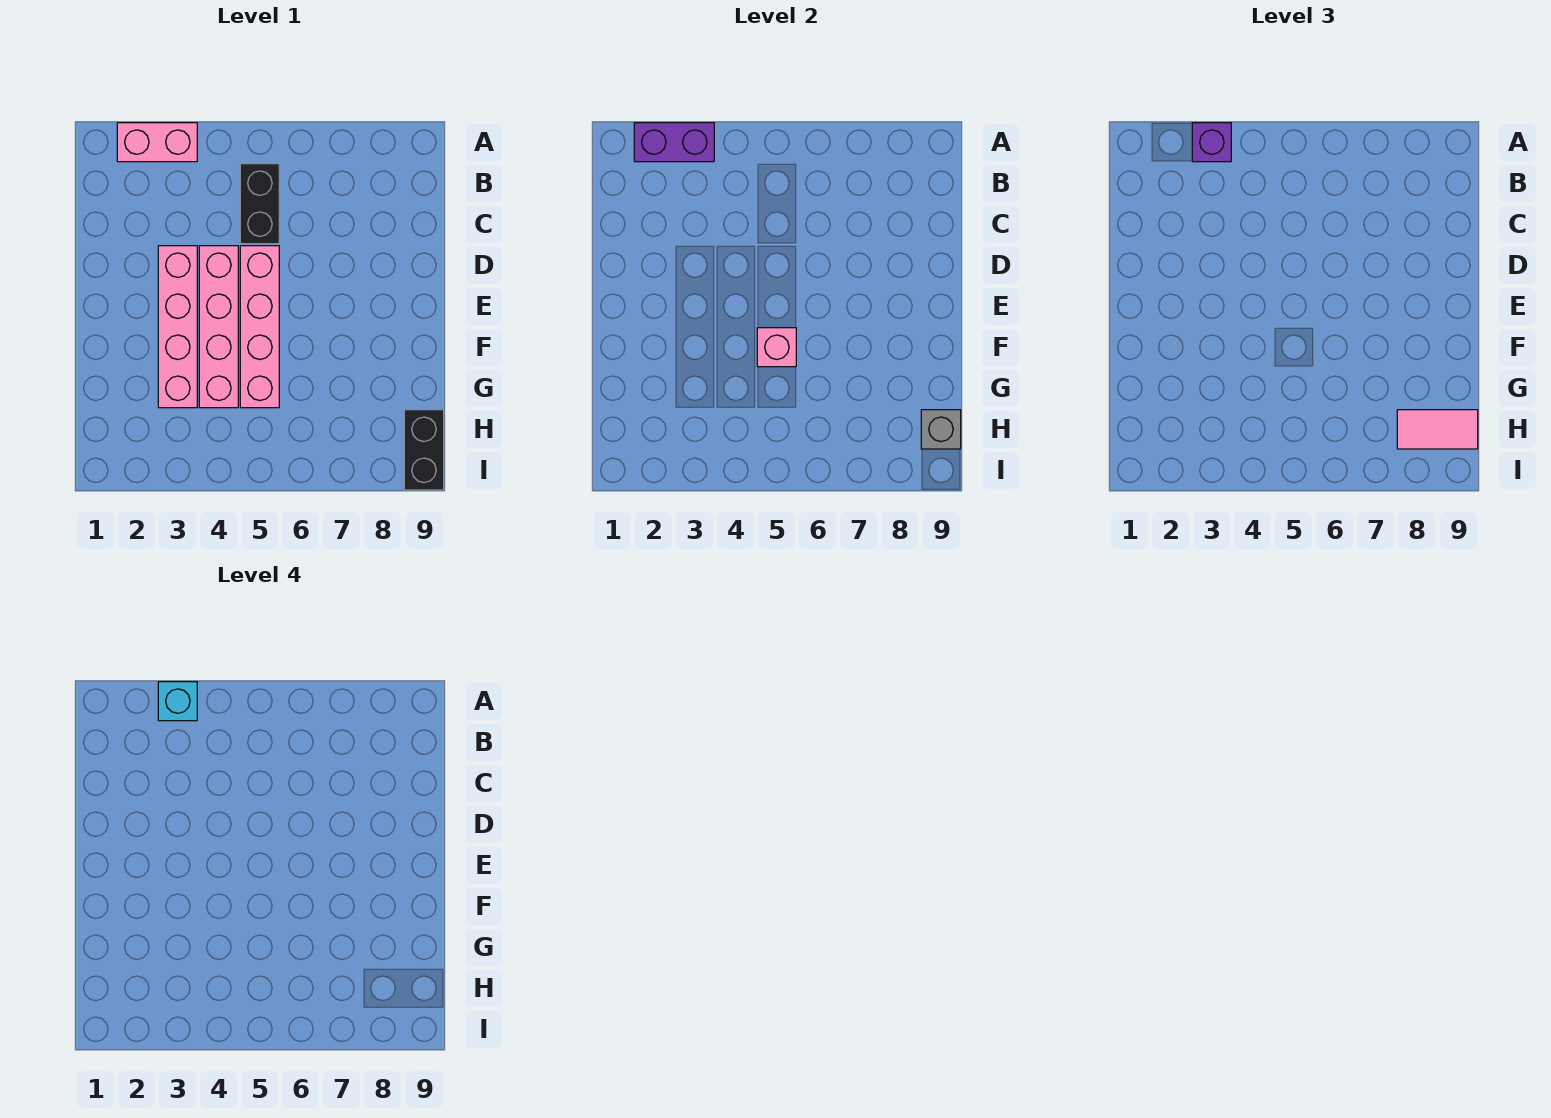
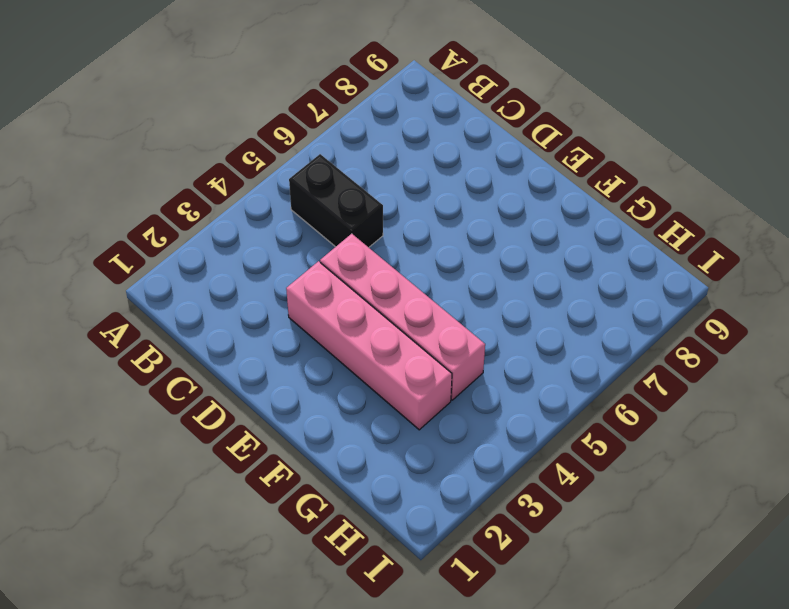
none -> pink 1x2 brick [117,123,197,162]
none -> pink 1x4 brick [240,246,279,408]
none -> black 1x2 brick [404,410,444,490]

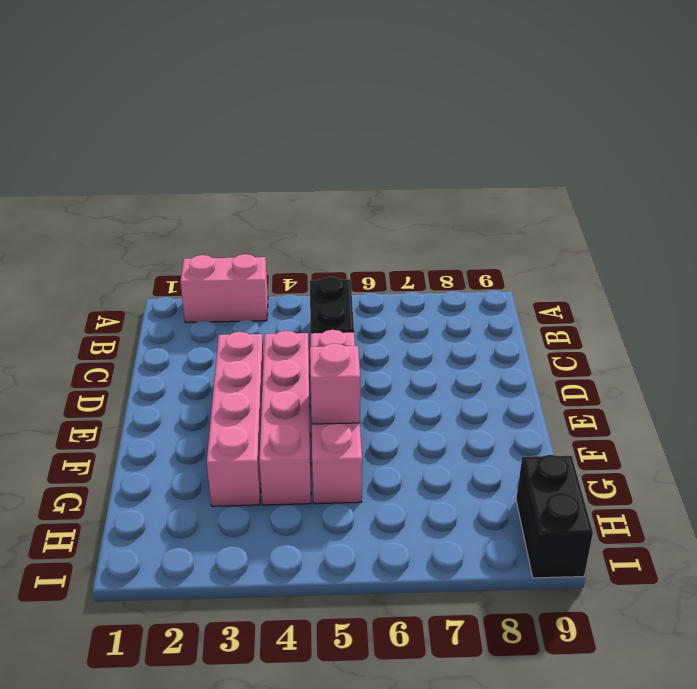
none -> purple 1x2 brick [634,123,714,162]
none -> grey 1x1 brick [921,410,961,449]
none -> purple 1x1 brick [1192,123,1231,162]

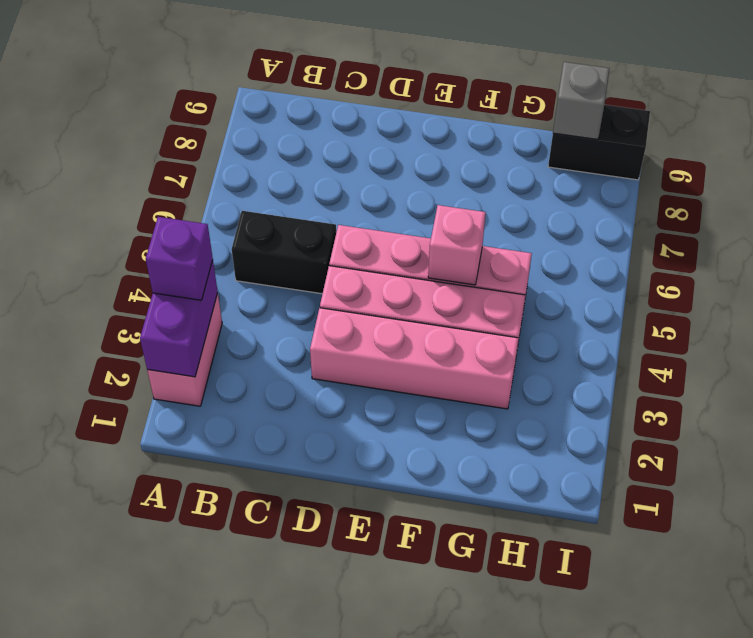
none -> pink 1x2 tile [1397,410,1478,449]
none -> cyan 1x1 brick [158,682,197,721]

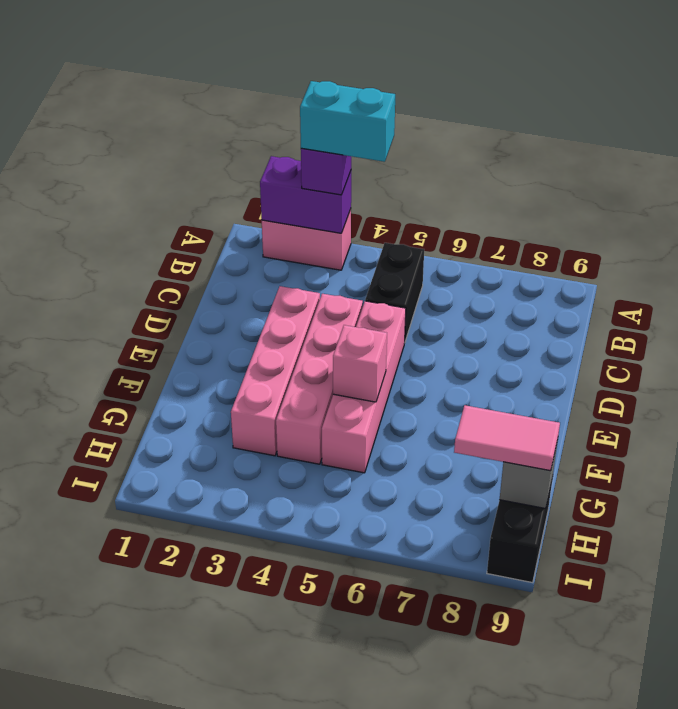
cyan 1x2 brick [300,81,395,162] -> cyan 1x1 brick [158,682,197,721]

